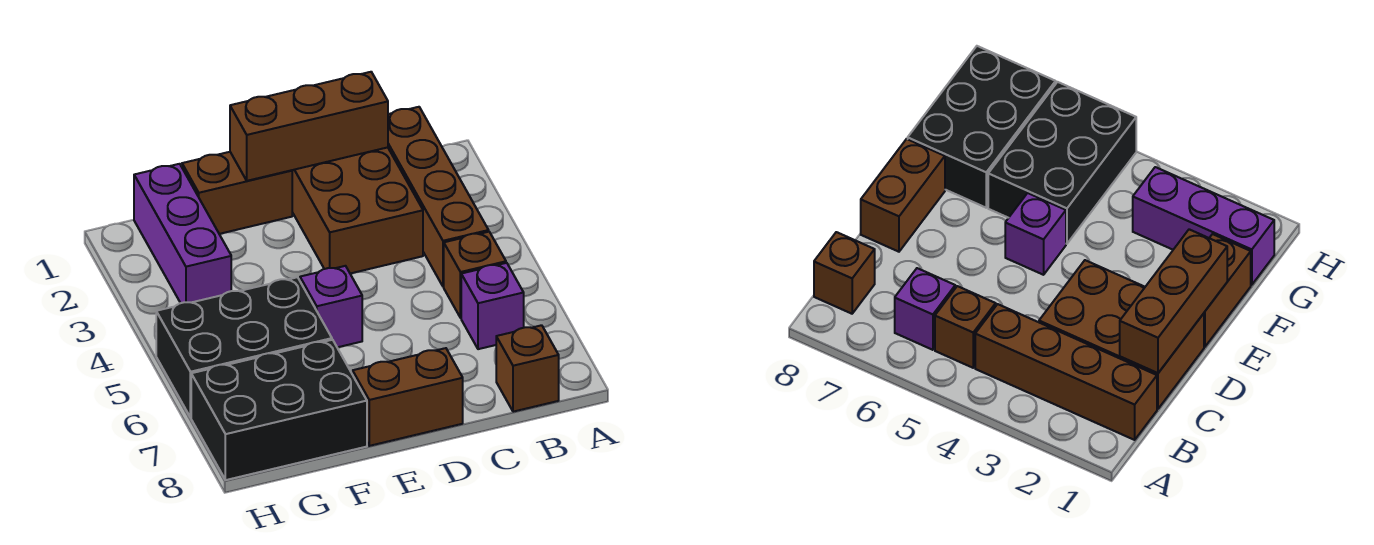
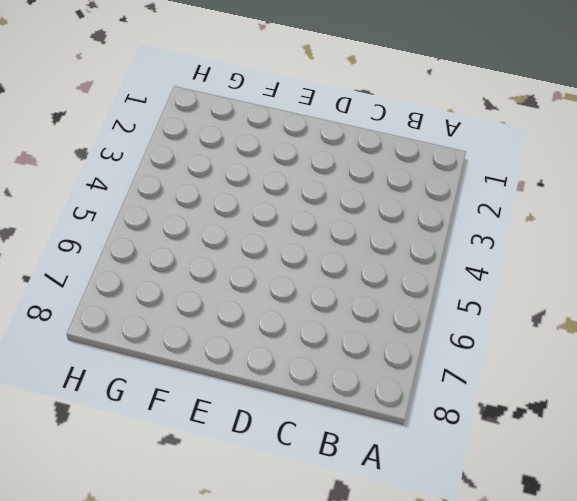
none -> brown 1x4 brick [388,107,489,287]
none -> brown 1x1 brick [444,232,506,318]
none -> purple 1x1 brick [461,263,524,349]

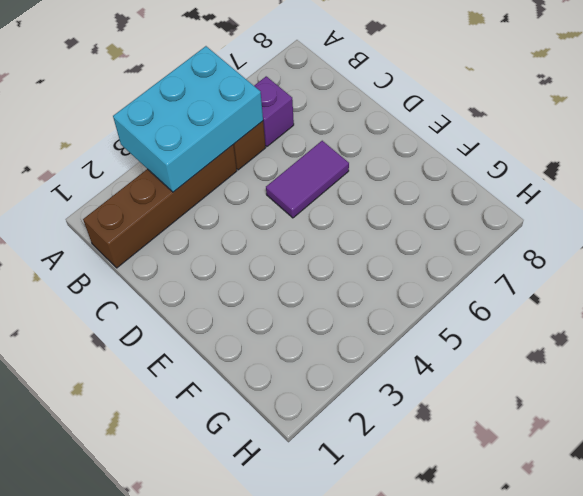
cyan 2x3 brick [113,46,263,192] -> none
purple 1x2 tile [266,141,349,218] -> none
none -> brown 1x1 brick [496,325,559,412]
none -> brown 2x3 brick [292,147,423,273]
none -> brown 1x2 brick [353,348,463,446]

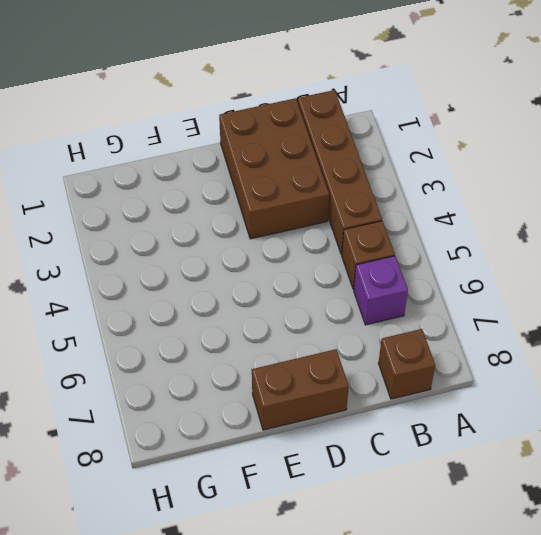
none -> brown 1x2 brick [182,152,292,234]
none -> purple 1x1 brick [300,266,362,347]
none -> black 2x3 brick [156,277,332,418]

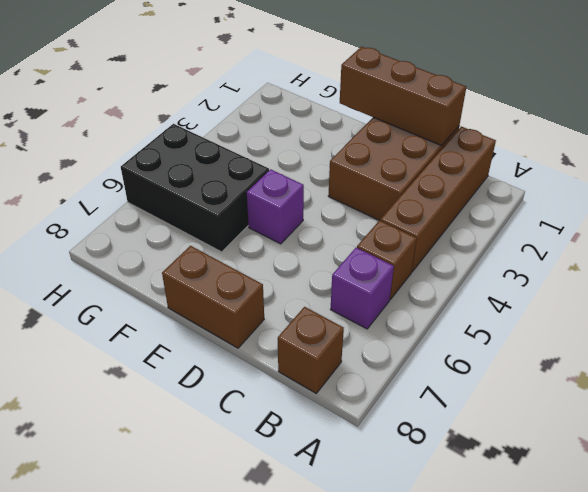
none -> brown 1x2 brick [182,152,292,234]
none -> black 2x3 brick [191,340,367,480]
none -> purple 1x3 brick [134,164,231,303]

